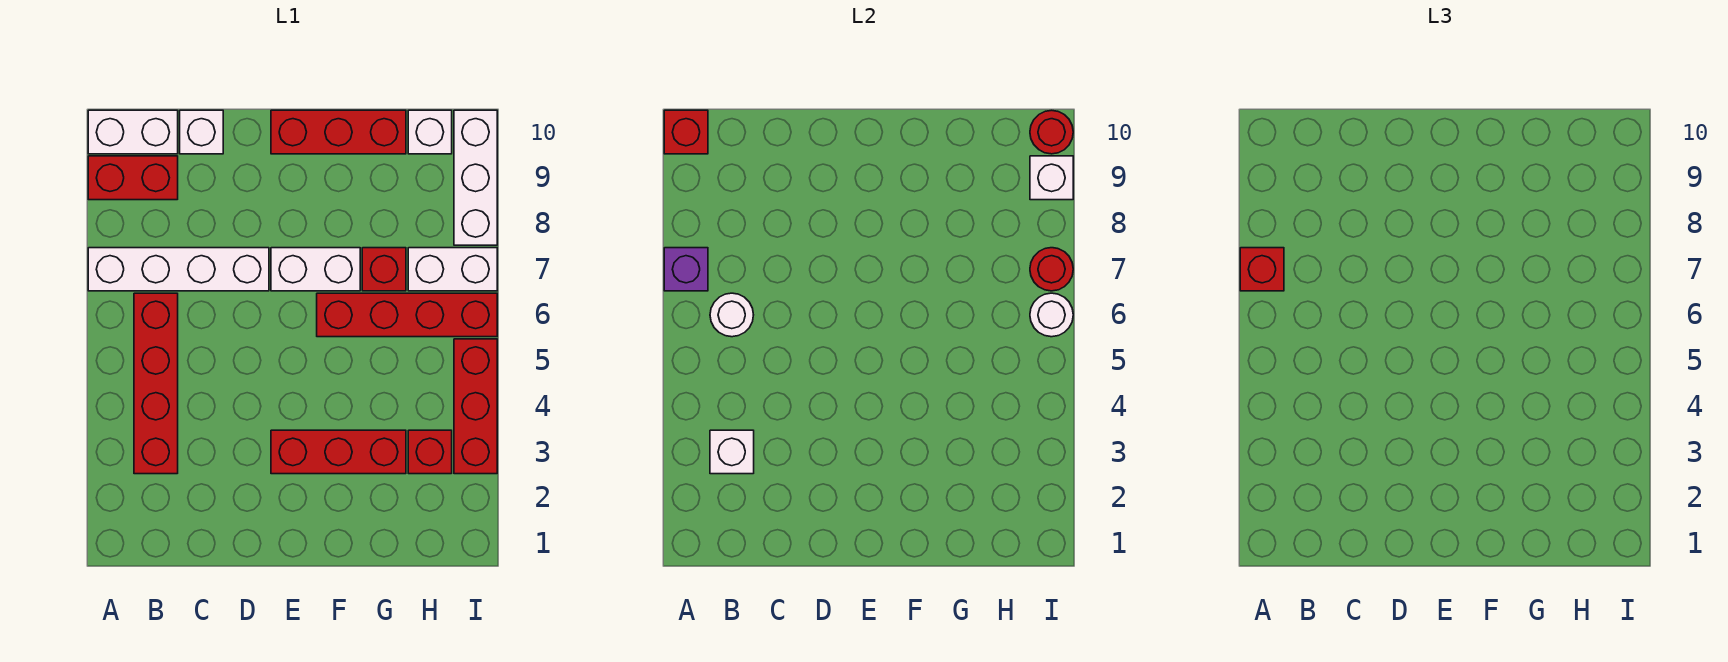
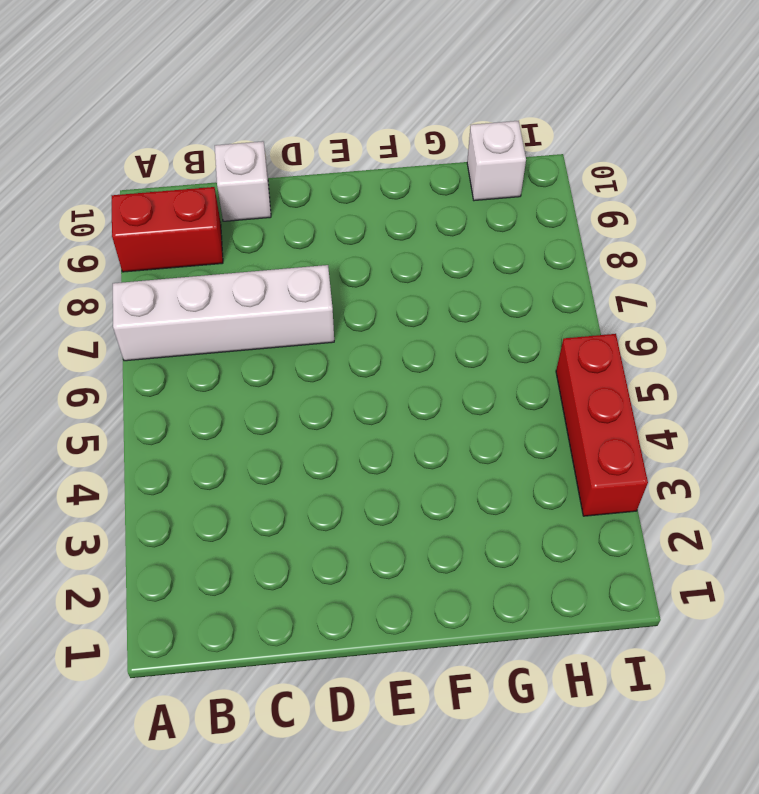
none -> white 1x2 brick [88,110,178,154]
none -> red 1x4 brick [134,293,178,474]
none -> red 1x3 brick [271,430,406,474]

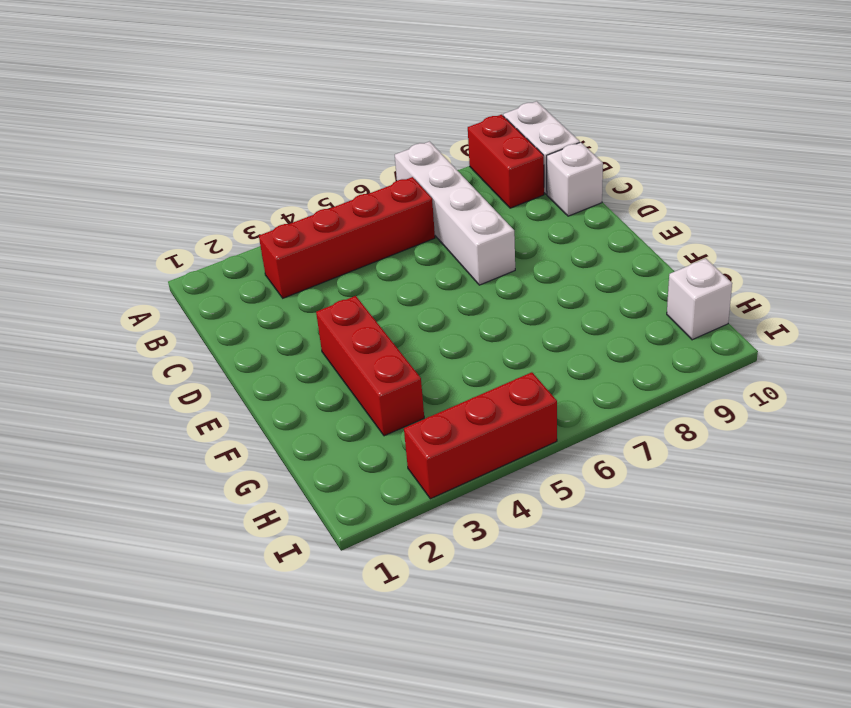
none -> white 1x2 brick [271,248,360,291]
none -> red 1x3 brick [271,110,406,154]
none -> red 1x4 brick [317,293,497,337]

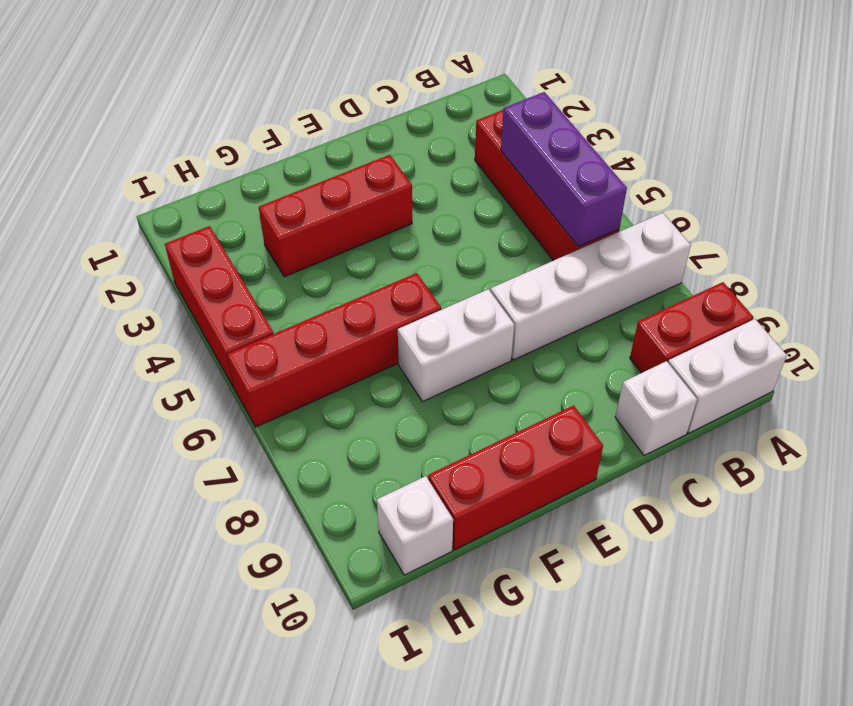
purple 1x3 brick [501,92,627,247] -> white 1x1 round brick [710,293,753,337]
none -> red 1x1 brick [362,248,406,291]
none -> red 1x1 brick [408,430,452,474]
none -> white 1x2 brick [408,248,497,291]

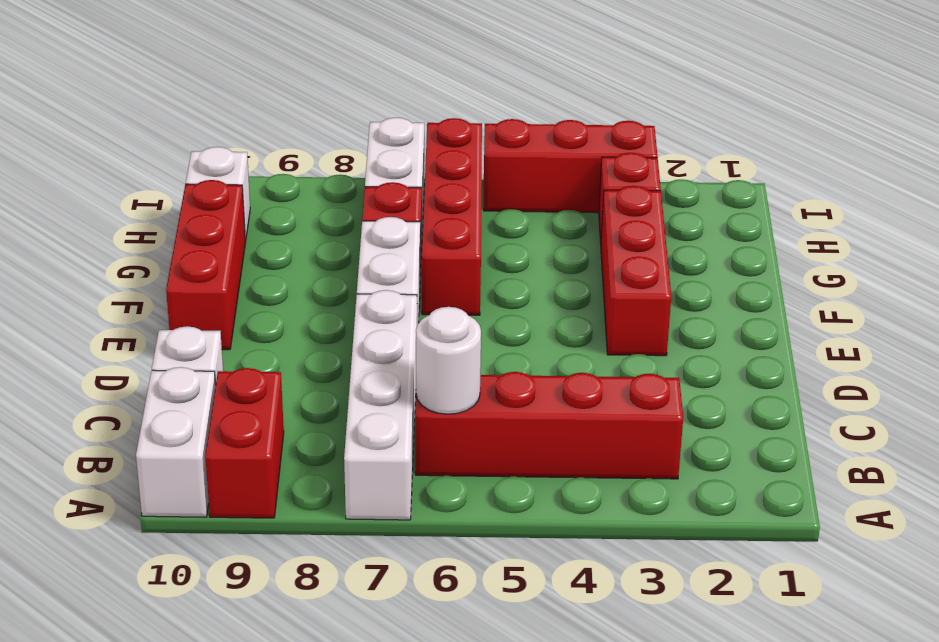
none -> white 1x3 brick [454,110,497,245]
none -> purple 1x1 brick [664,248,708,291]
none -> red 1x1 brick [664,110,708,154]

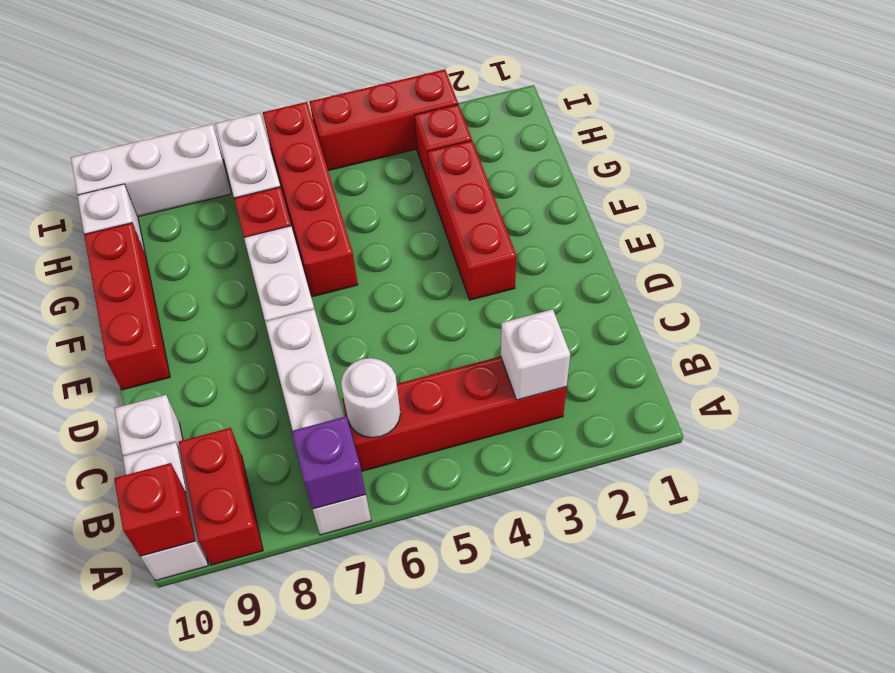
none -> white 1x1 round brick [1030,293,1073,337]
none -> red 1x1 round brick [1030,248,1073,291]
none -> white 1x1 brick [1030,156,1073,200]

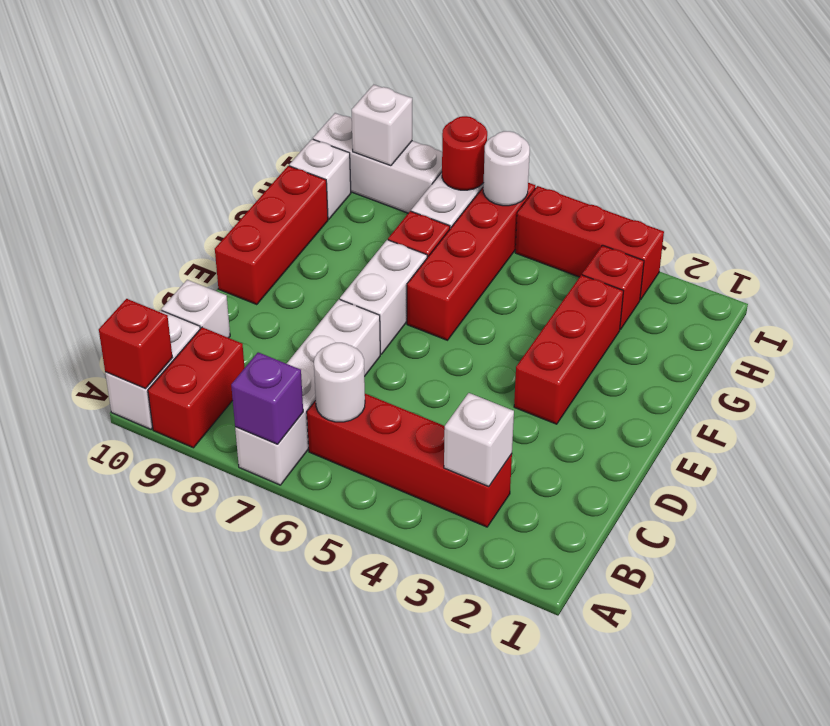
none -> red 1x1 round brick [1030,110,1073,154]
none -> red 1x1 brick [1240,248,1284,291]

